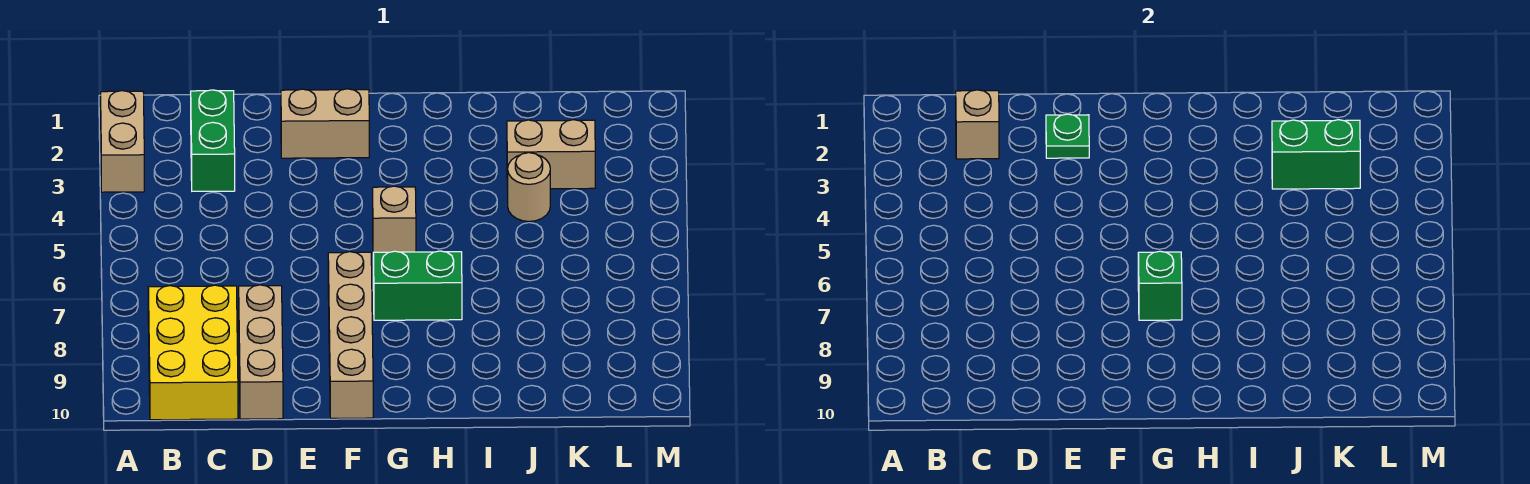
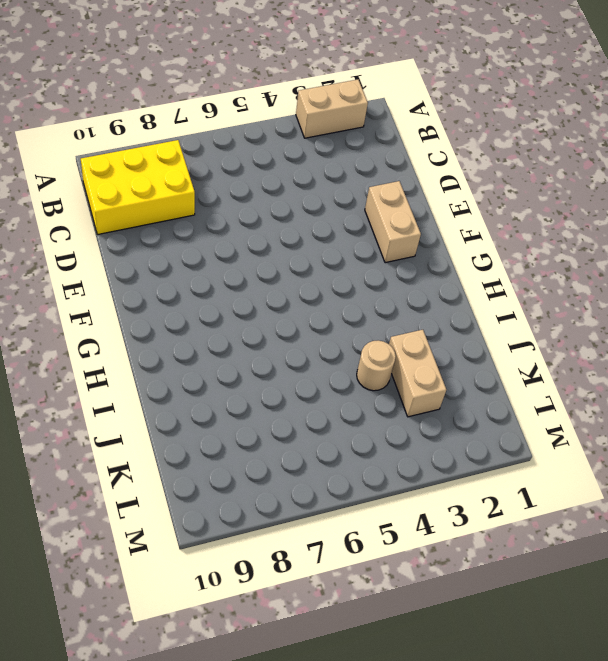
none -> green 1x2 brick [191,90,235,191]
none -> tan 1x3 brick [239,285,283,419]
none -> tan 1x4 brick [328,252,373,418]

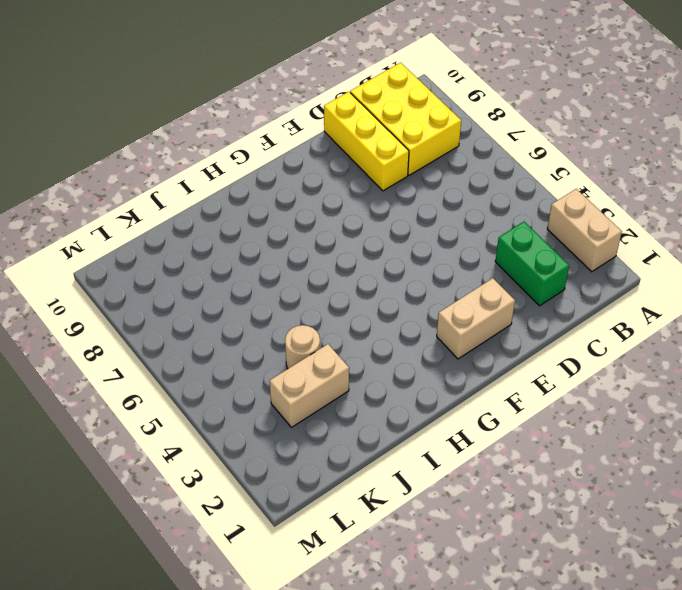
yellow 1x3 brick [324,92,409,191] -> tan 1x3 brick [239,285,283,419]
none -> tan 1x4 brick [328,252,373,418]
none -> tan 1x1 brick [373,186,416,253]
none -> green 1x2 brick [373,251,462,320]

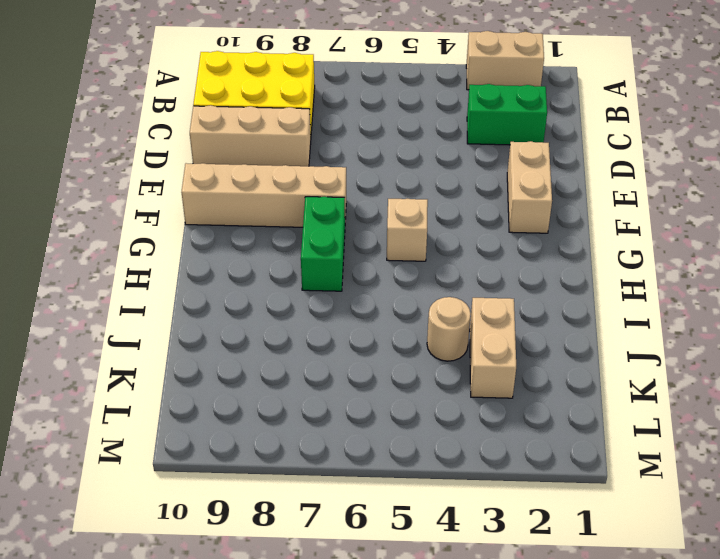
none -> tan 1x1 brick [956,90,999,159]
none -> green 1x1 plate [1046,114,1089,158]
none -> green 1x1 brick [1138,251,1182,320]

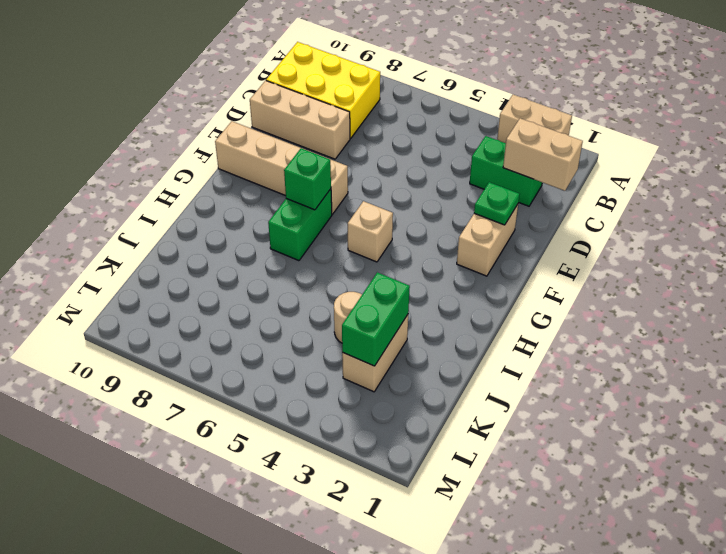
tan 1x2 brick [503,118,583,191] -> tan 1x1 brick [956,90,999,159]

